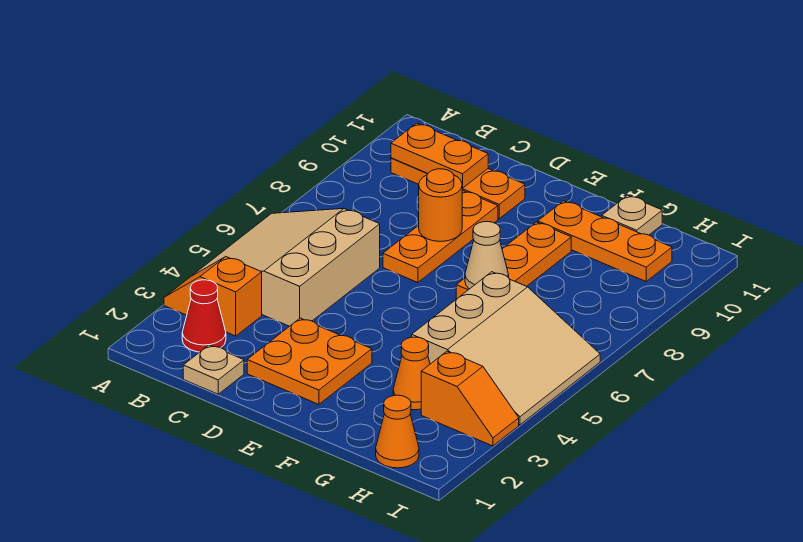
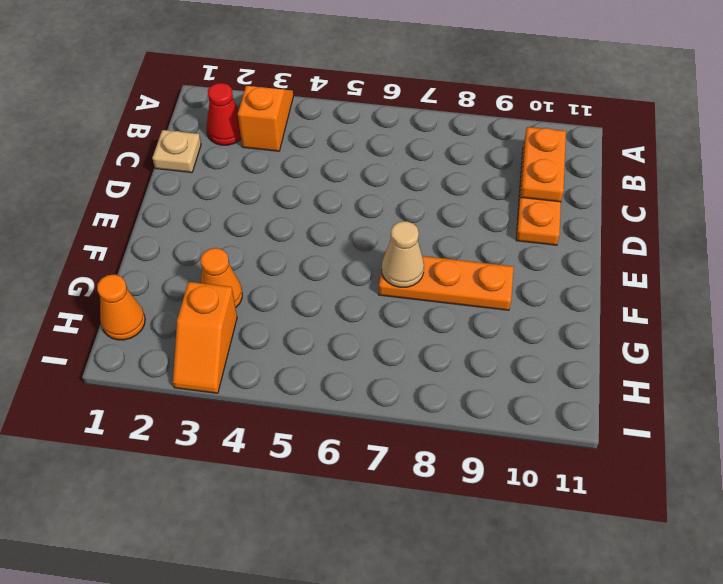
none -> tan 3x3 slope [192,208,380,326]
none -> orange 2x2 plate [247,318,372,404]
none -> orange 1x3 plate [383,191,498,283]

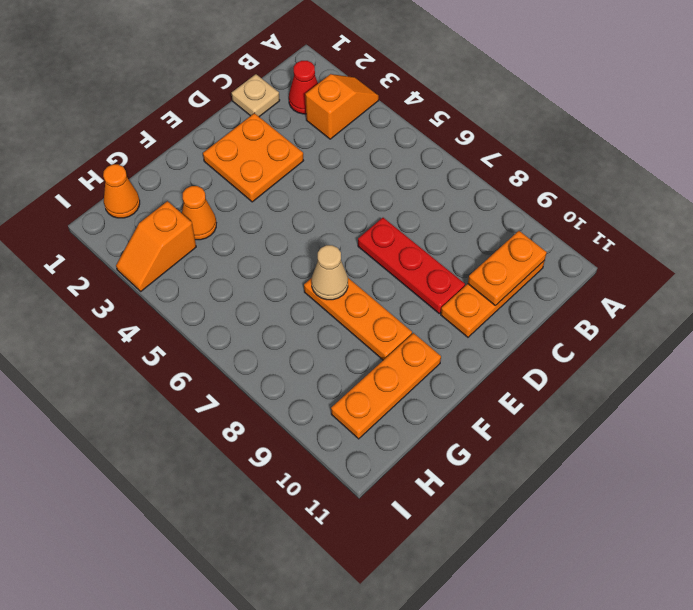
red 1x3 plate [358,218,465,313] -> orange 1x3 plate [383,191,498,283]
none -> tan 3x3 slope [192,208,380,326]
none -> tan 3x3 slope [412,272,600,425]
none -> tan 1x1 plate [602,195,662,235]

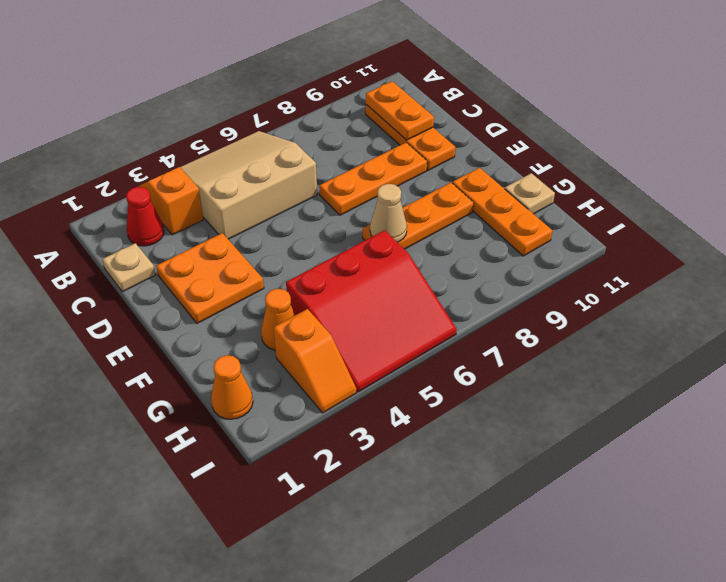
red 3x3 slope [286,230,457,392] -> tan 3x3 slope [412,272,600,425]
none -> orange 1x1 round brick [419,169,462,242]

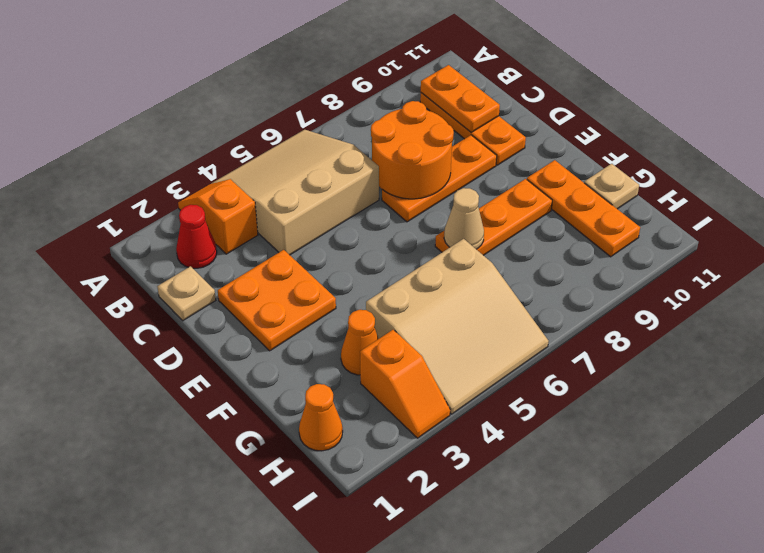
orange 2x2 round brick [371,101,454,199] -> orange 1x1 round brick [419,169,462,242]

